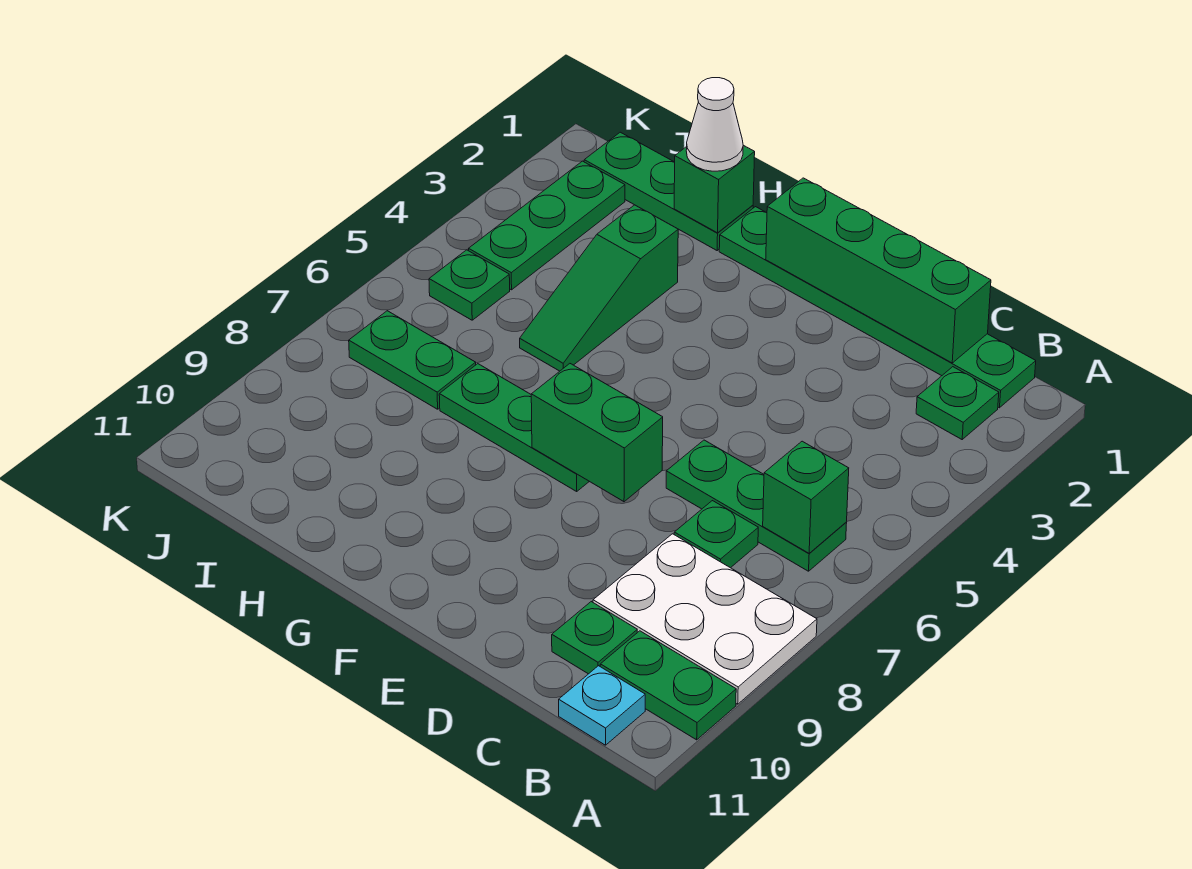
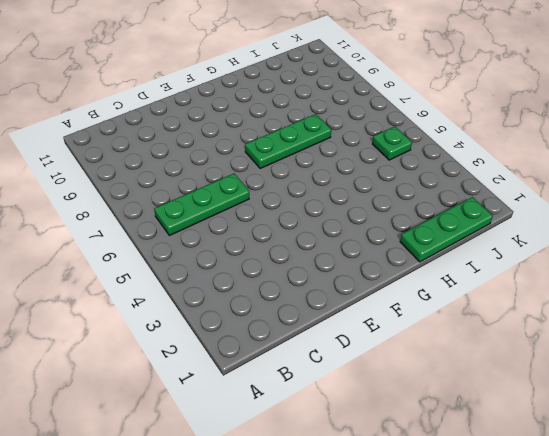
none -> white 2x3 plate [593,534,817,704]
none -> green 1x2 plate [600,631,736,740]
none -> green 1x6 plate [719,207,1036,408]

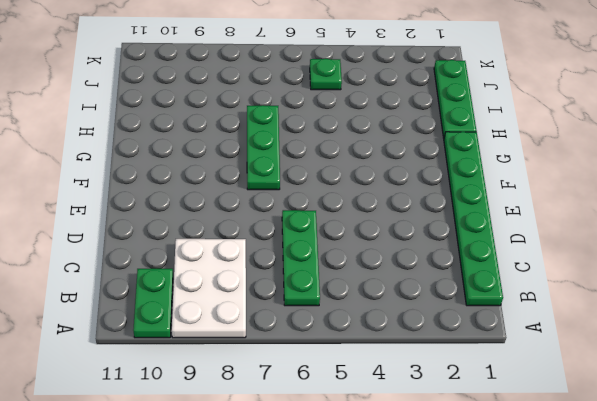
none -> green 1x1 plate [916,367,999,439]
none -> cyan 1x1 plate [559,666,645,745]
none -> green 1x1 plate [674,501,758,568]

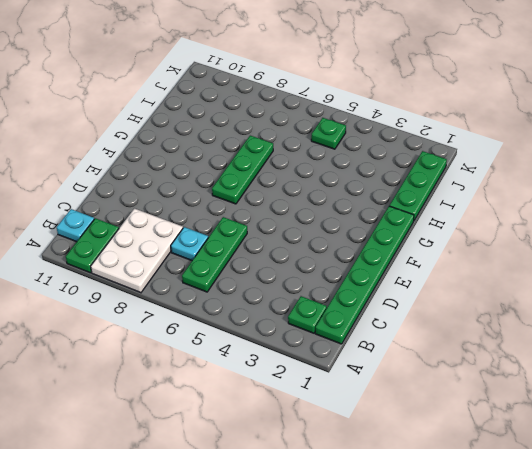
cyan 1x1 plate [171,227,208,261] -> green 1x1 plate [674,501,758,568]
none -> green 1x1 plate [552,602,637,674]
none -> green 1x3 slope [520,205,678,371]
none -> green 1x2 plate [349,311,476,409]

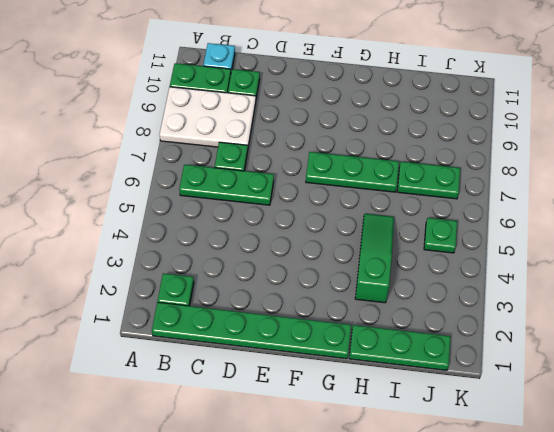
none -> green 1x3 plate [469,161,625,290]
none -> green 1x1 brick [763,441,849,553]
none -> green 1x4 brick [766,178,991,363]

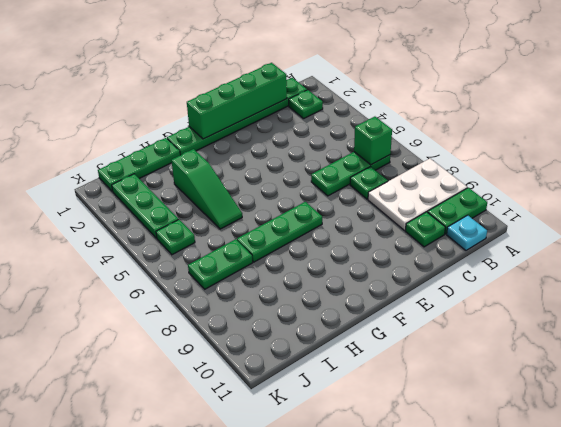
none -> green 1x2 brick [531,364,663,502]
none -> green 1x1 brick [674,145,755,233]
none -> white 1x1 cone [686,78,743,171]

